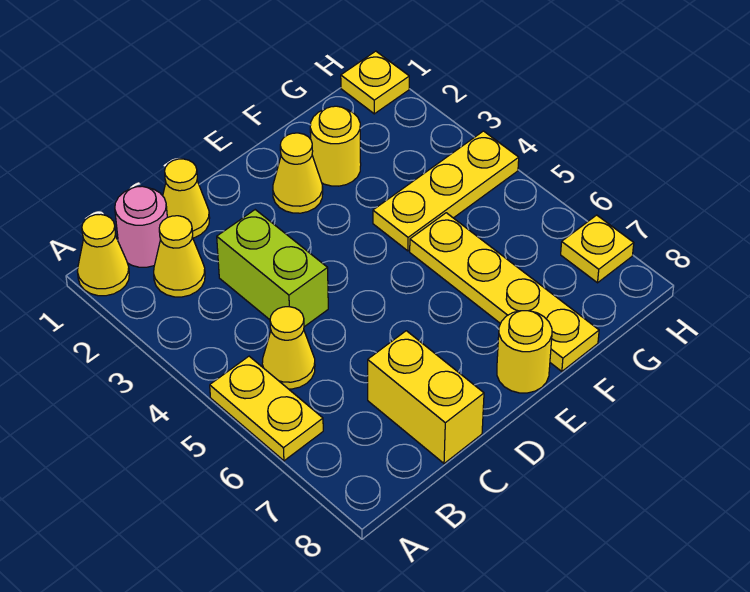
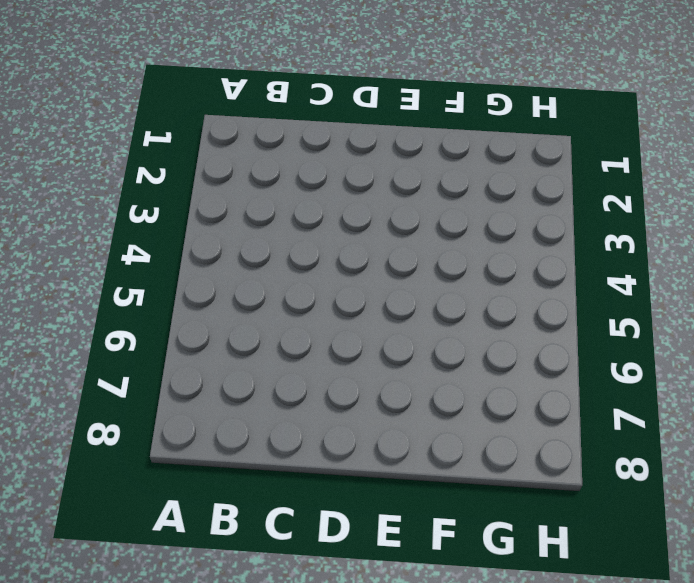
none -> yellow 1x1 cone [78,214,129,296]
none -> yellow 1x2 plate [210,356,323,461]
none -> pink 1x1 round brick [115,186,167,267]

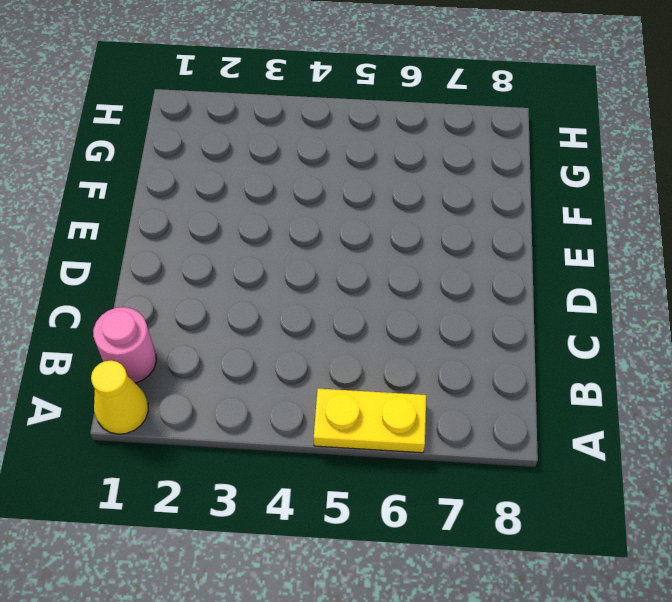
none -> yellow 1x1 cone [154,216,205,297]
none -> yellow 1x1 cone [262,307,315,389]
none -> yellow 1x1 cone [163,159,210,238]

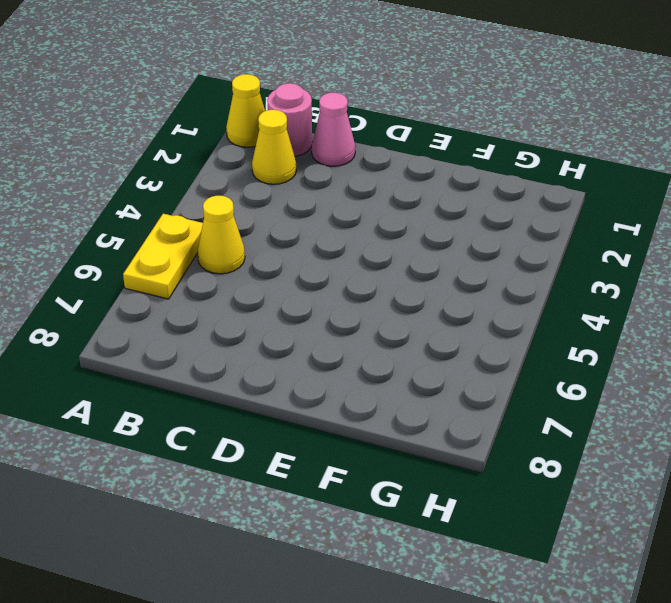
pink 1x1 cone [312,93,355,166] -> yellow 1x1 cone [163,159,210,238]
none -> lime 1x2 brick [217,210,328,327]
none -> yellow 1x2 brick [368,331,484,463]
none -> yellow 1x1 cone [273,133,323,213]

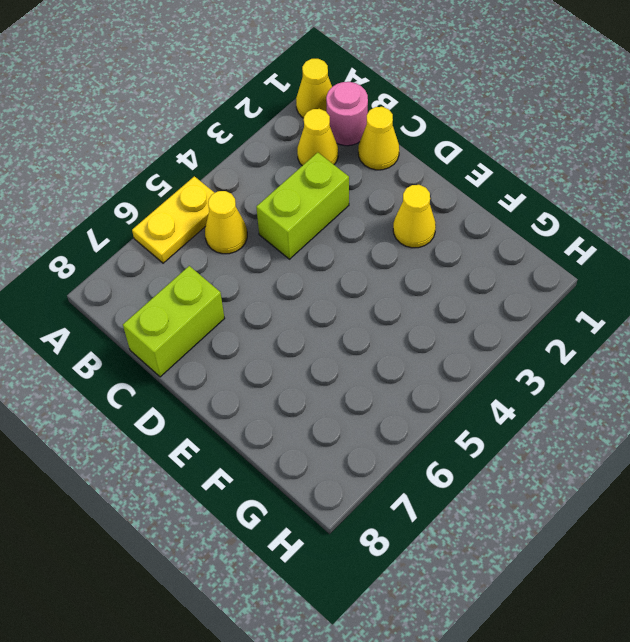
lime 1x2 brick [123,266,225,377] -> yellow 1x2 brick [368,331,484,463]
none -> yellow 1x1 round brick [497,311,552,393]
none -> yellow 1x1 round brick [310,106,361,186]
none -> yellow 1x3 plate [373,131,519,251]

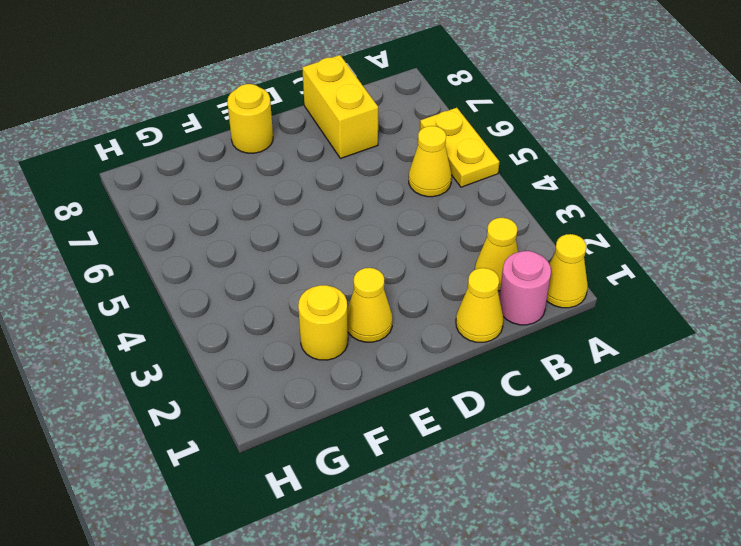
none -> lime 1x2 brick [217,210,328,327]
none -> yellow 1x3 plate [373,131,519,251]
none -> yellow 1x4 plate [410,213,599,371]

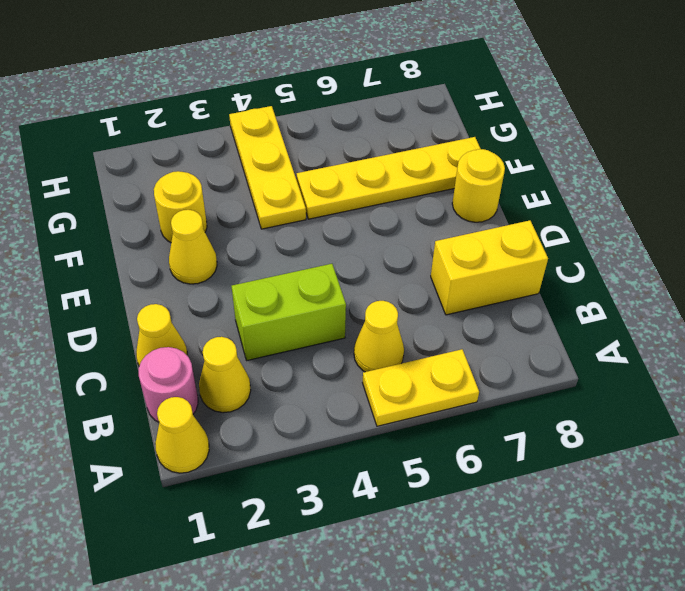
none -> yellow 1x1 plate [341,51,409,114]
none -> yellow 1x1 plate [561,215,634,283]

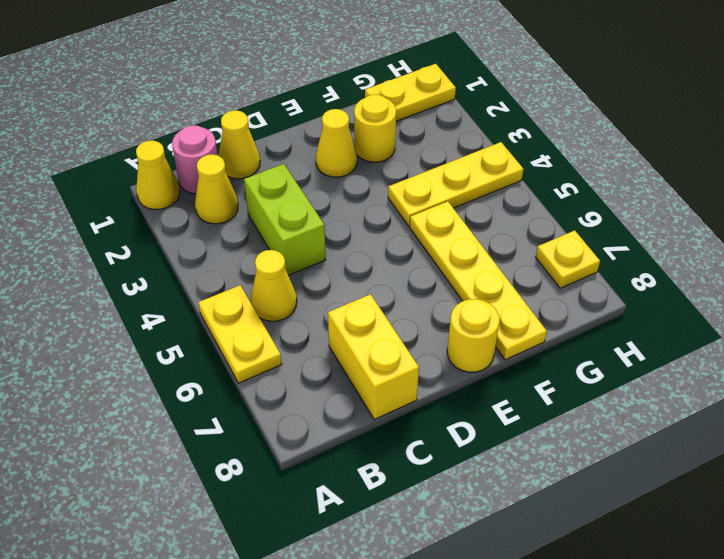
yellow 1x2 plate [365,64,456,121] -> yellow 1x1 plate [341,51,409,114]

